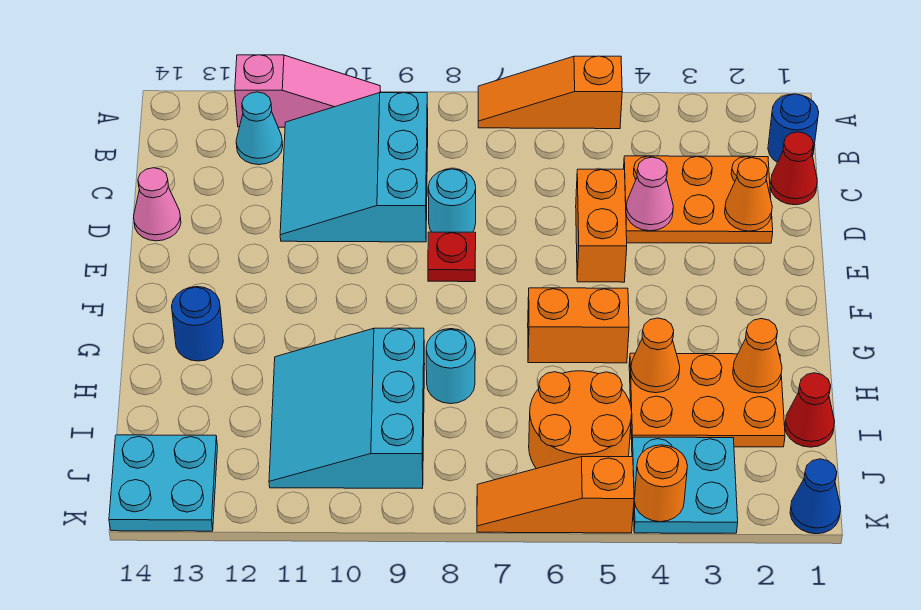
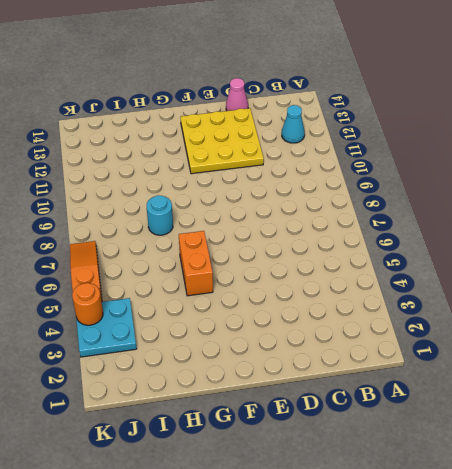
yellow 3x3 plate [181,108,264,174] -> cyan 3x3 slope [280,92,428,242]
none -> orange 1x3 slope [478,56,622,129]
none -> pink 1x3 slope [235,55,381,127]
none -> blue 1x1 round brick [768,94,819,162]

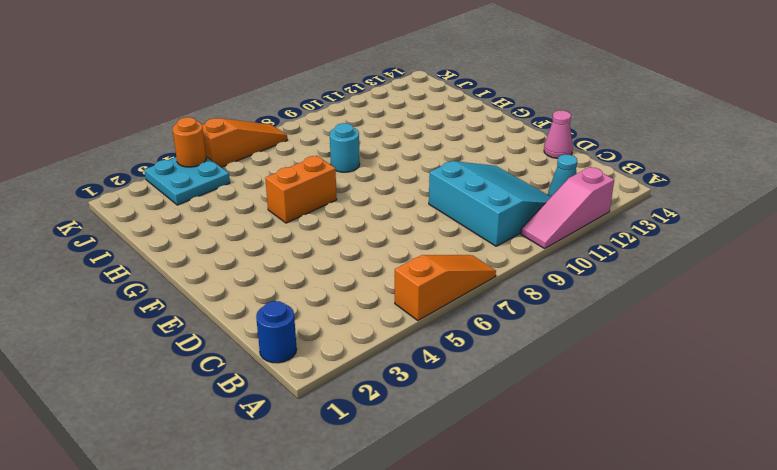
none -> red 1x1 cone [770,132,817,205]
none -> orange 2x3 plate [624,156,773,243]
none -> orange 1x2 brick [576,169,627,282]

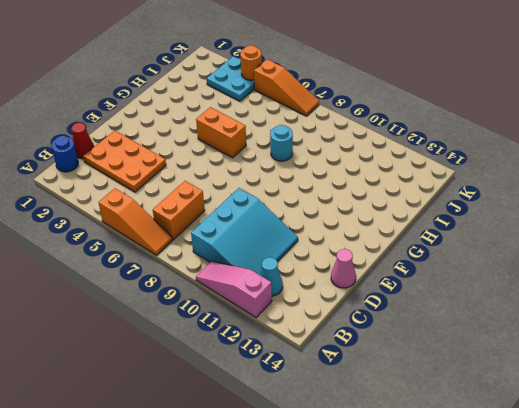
orange 1x2 brick [153,181,205,240] -> orange 1x2 brick moved to [576,169,627,282]
none -> cyan 1x1 round brick [428,169,476,232]
none -> red 1x1 plate [428,232,476,282]
none -> blue 1x1 round brick [172,287,223,361]

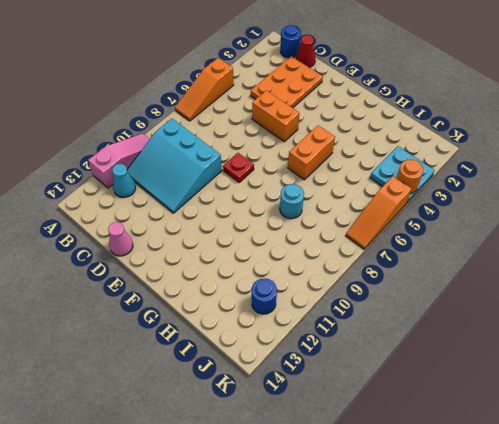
blue 1x1 round brick [252,278,277,314] -> blue 1x1 round brick moved to [172,287,223,361]
none -> cyan 1x1 round brick [428,169,476,232]
none -> orange 2x3 plate [629,353,785,447]
none -> cyan 3x3 slope [269,328,425,488]

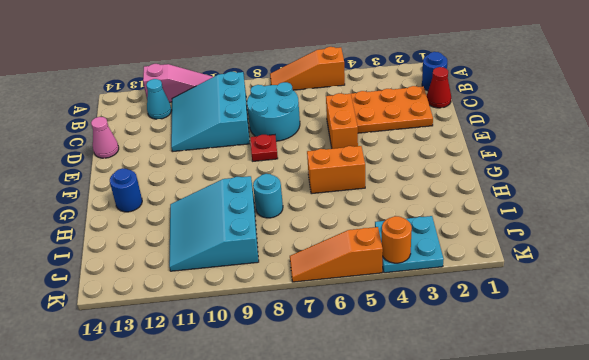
cyan 2x2 round brick [247,82,300,141] -> cyan 1x1 round brick [428,169,476,232]
none -> orange 2x3 plate [629,353,785,447]
none -> red 1x1 cone [785,373,835,447]
none -> orange 2x2 round brick [529,371,632,469]

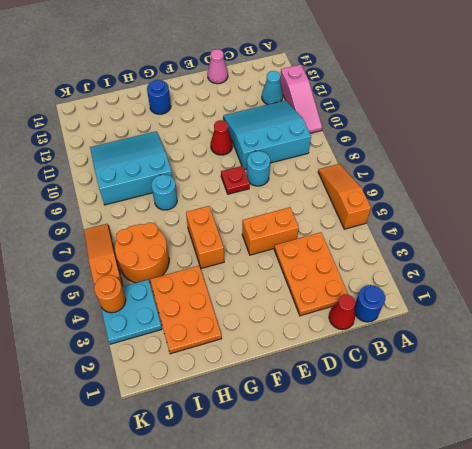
red 1x1 cone [211,120,233,155] -> red 1x1 cone moved to [785,373,835,447]
none -> cyan 2x2 plate [109,435,217,531]
none -> blue 1x1 cone [790,459,841,534]
none -> orange 1x1 cone [725,158,772,231]

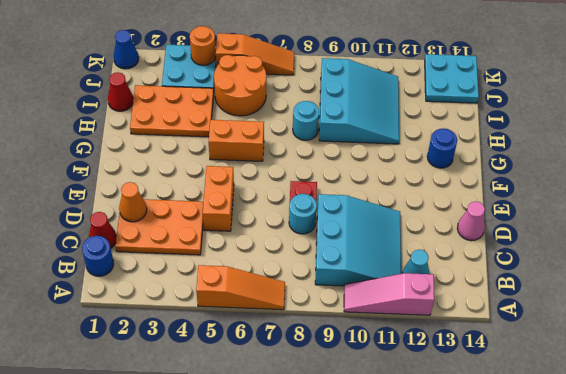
none -> pink 1x1 cone [626,157,673,231]
none -> orange 1x1 cone [733,319,782,393]
none -> orange 1x1 cone [631,318,680,393]

